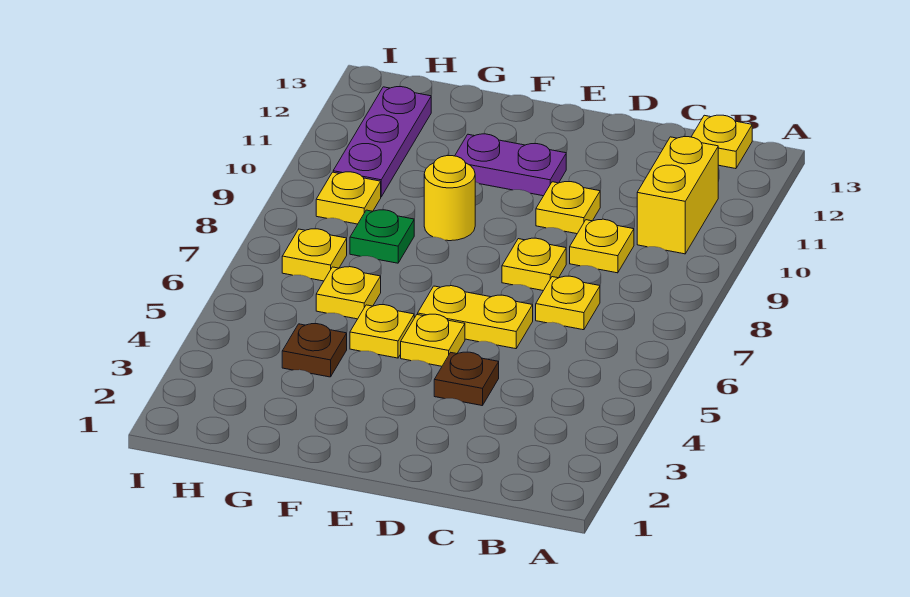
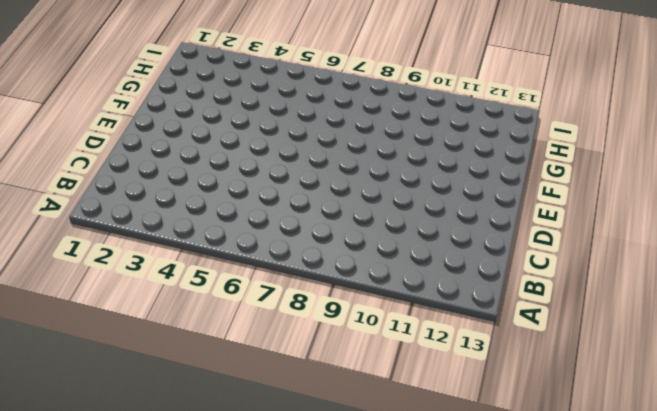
none -> yellow 1x2 brick [637,137,718,254]
none -> yellow 1x1 plate [692,115,752,169]
none -> yellow 1x1 plate [536,276,600,330]

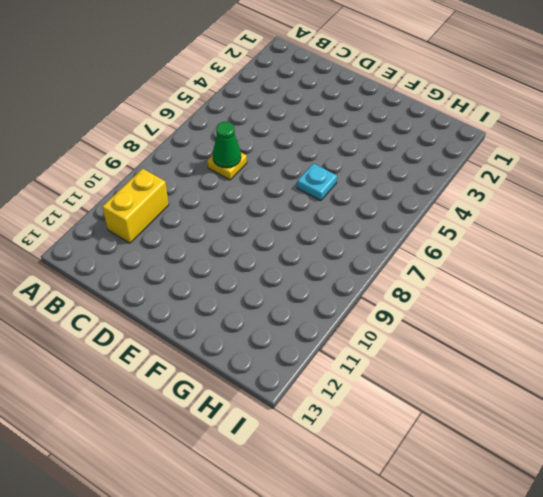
green 1x1 cone [213,122,241,168] -> none
cyan 1x1 plate [297,163,337,201] -> none
none -> yellow 1x1 plate [692,115,752,169]
none -> yellow 1x1 plate [570,219,634,273]
none -> brown 1x1 plate [434,352,499,406]

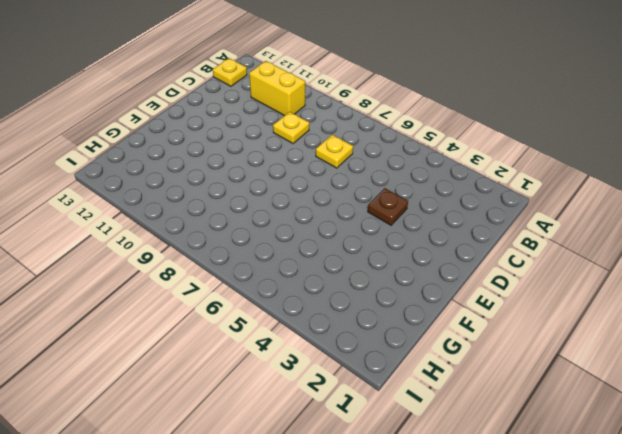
none -> yellow 1x2 plate [418,286,533,349]
none -> yellow 1x1 plate [502,238,566,291]
none -> yellow 1x1 plate [536,182,600,234]

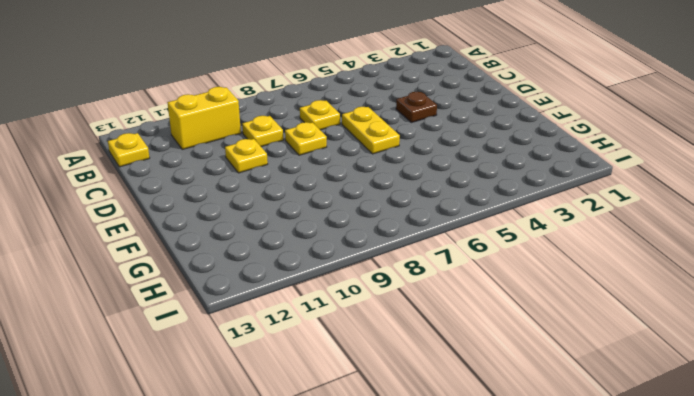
none -> yellow 1x1 plate [401,314,465,366]
none -> purple 1x2 plate [455,134,566,196]
none -> yellow 1x1 plate [350,305,414,358]

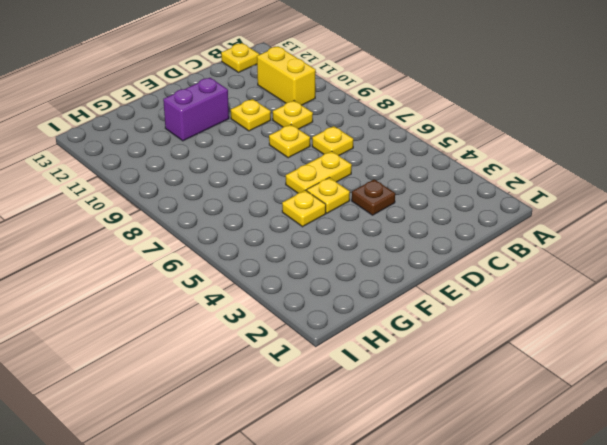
purple 1x2 brick [163,78,229,141] -> purple 1x2 plate [455,134,566,196]
none -> yellow 1x1 round brick [424,156,475,241]
none -> brown 1x1 plate [282,324,347,377]
none -> yellow 1x1 plate [316,266,381,319]

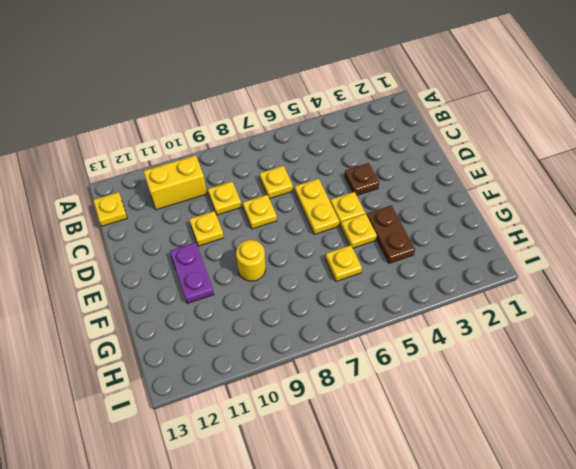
brown 1x2 plate [367,206,415,263] -> brown 1x1 plate [282,324,347,377]
none -> green 1x1 plate [350,210,414,263]
none -> yellow 1x1 plate [282,229,347,281]
none -> yellow 1x1 plate [316,172,381,224]

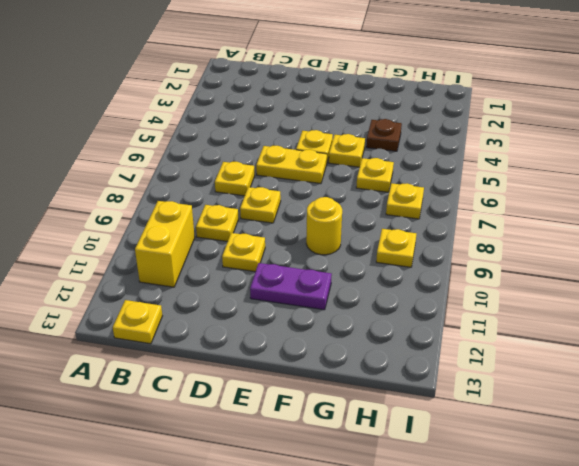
none -> brown 1x1 plate [434,352,499,406]
none -> green 1x1 plate [350,210,414,263]
none -> purple 1x3 plate [333,87,431,197]

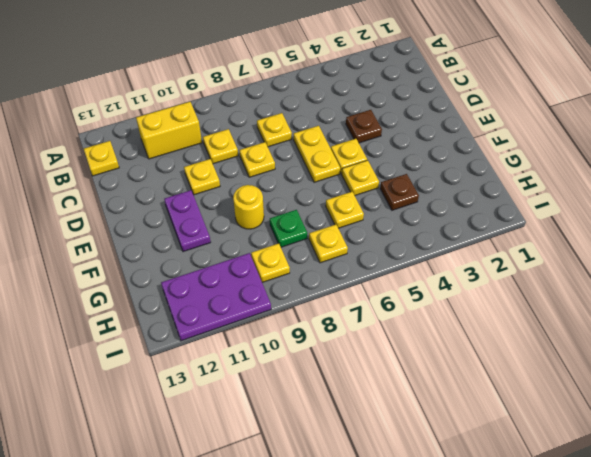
purple 2x3 plate [161,253,271,341] -> purple 1x3 plate [333,87,431,197]

